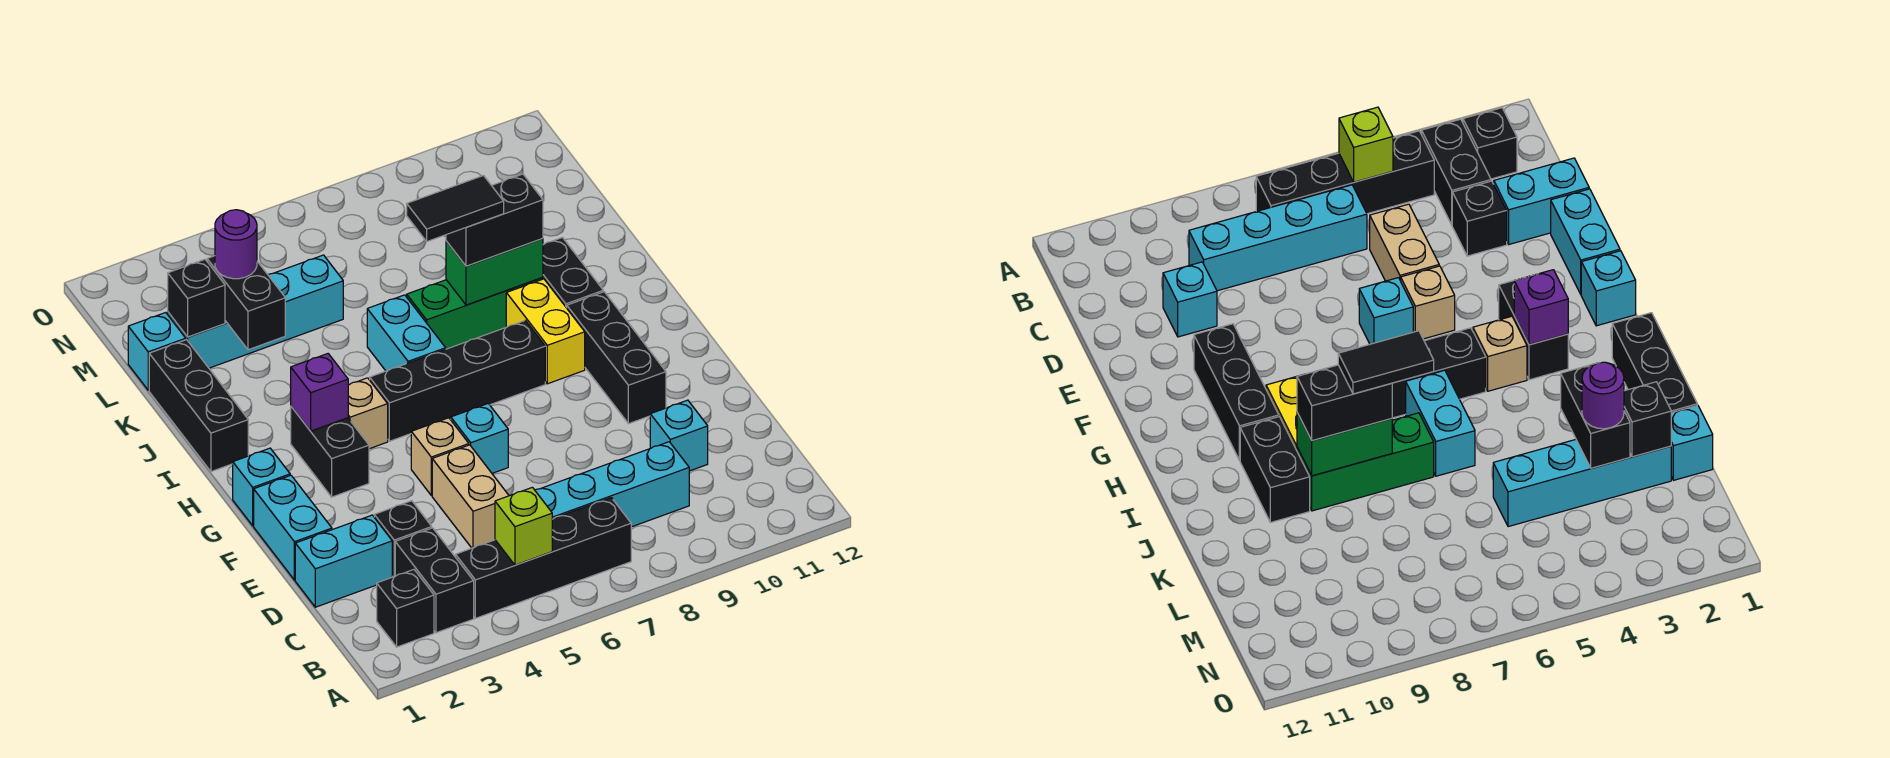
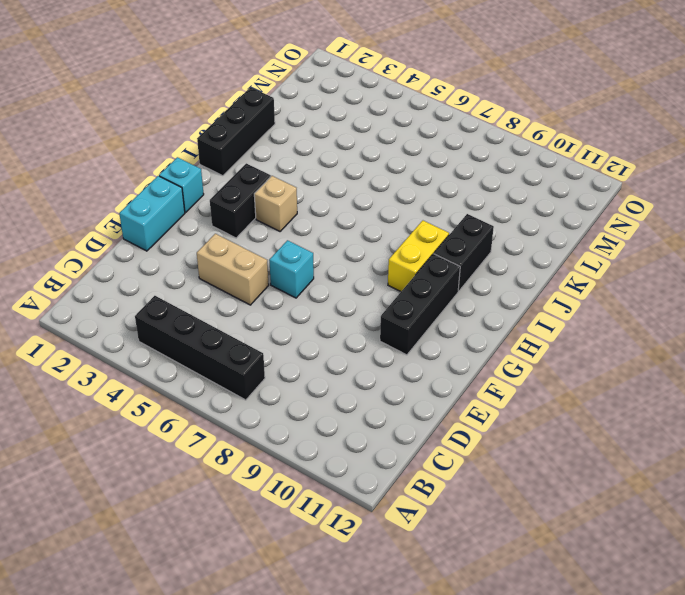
tan 1x2 brick [197,234,269,305] -> tan 1x2 brick turned to [432,445,509,548]
none -> black 1x1 brick [377,570,434,647]
none -> black 1x2 brick [395,528,474,633]
none -> cyan 1x4 brick [535,442,689,527]
none -> cyan 1x2 brick [295,515,392,607]

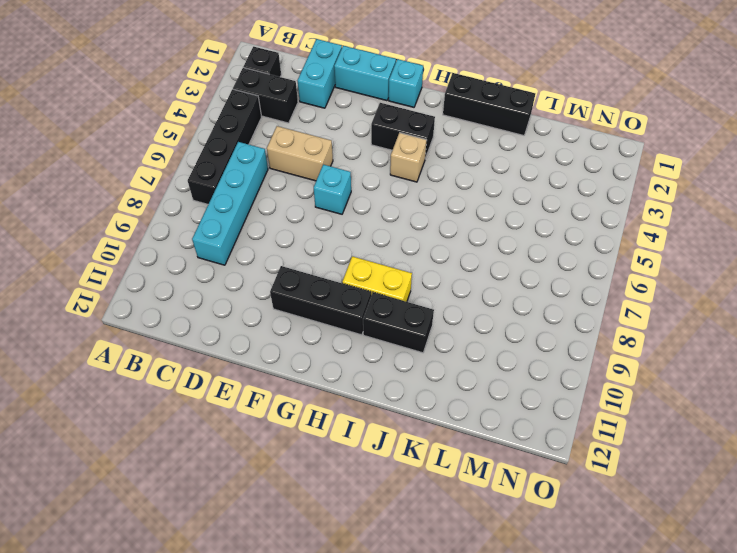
none -> black 1x1 brick [374,501,432,577]
none -> cyan 1x1 brick [650,400,708,471]
none -> tan 1x1 brick [411,418,469,495]
none -> black 1x4 brick [370,320,545,441]

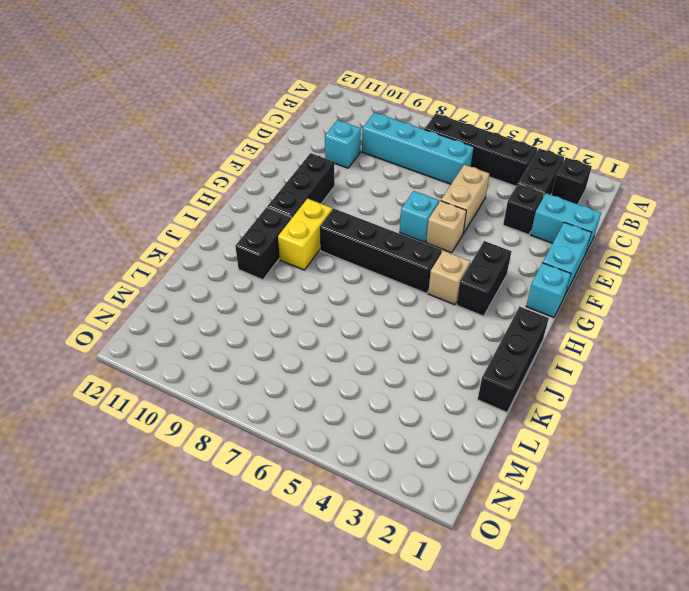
none -> cyan 1x2 brick [367,295,446,371]
none -> green 1x3 brick [407,277,543,349]
none -> cyan 1x1 brick [128,313,186,390]
none -> cyan 1x4 brick [168,255,343,368]

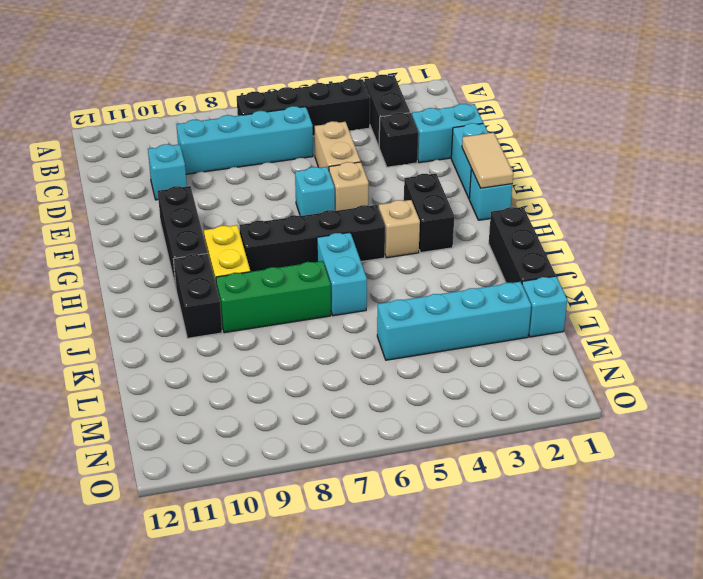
tan 1x2 tile [462,133,513,188] -> none
none -> black 1x1 brick [377,570,434,647]
none -> lime 1x1 brick [495,487,552,565]
none -> purple 1x1 brick [291,354,348,431]
none -> green 1x2 brick [446,238,543,305]

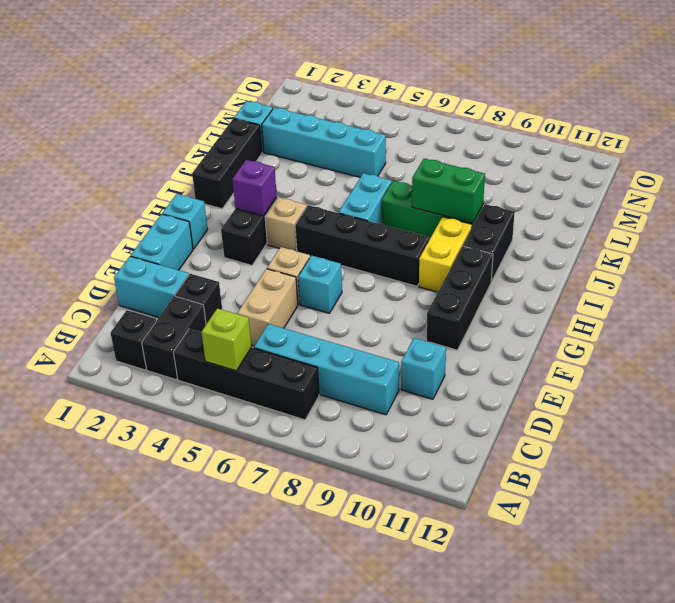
none -> black 1x2 brick [207,256,285,350]
none -> black 1x1 brick [168,259,225,337]
none -> black 1x2 brick [446,174,543,266]
none -> purple 1x1 round brick [215,210,257,279]

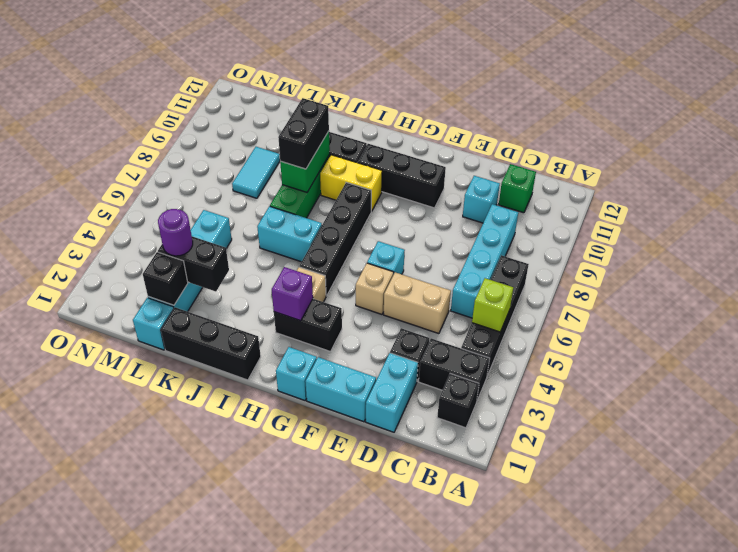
green 1x1 brick [499,164,536,213] -> none
cyan 1x2 tile [232,147,280,198] -> none
none -> black 1x2 tile [407,176,504,241]

